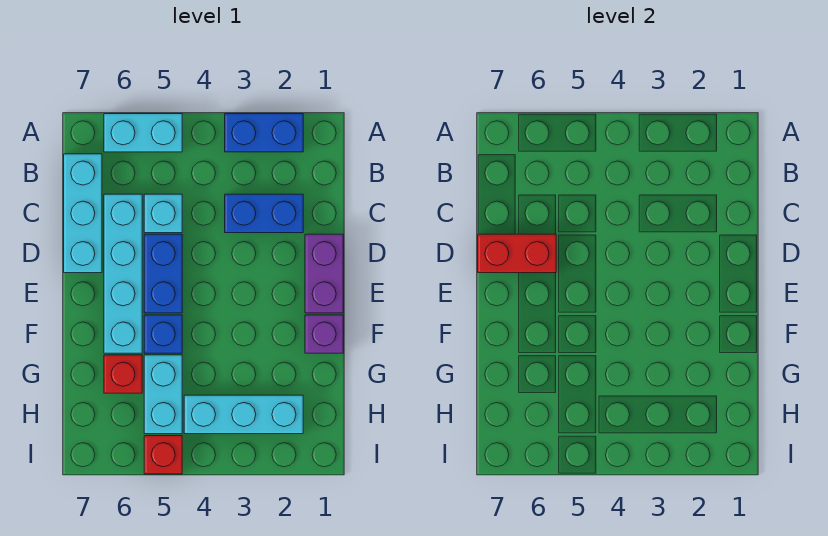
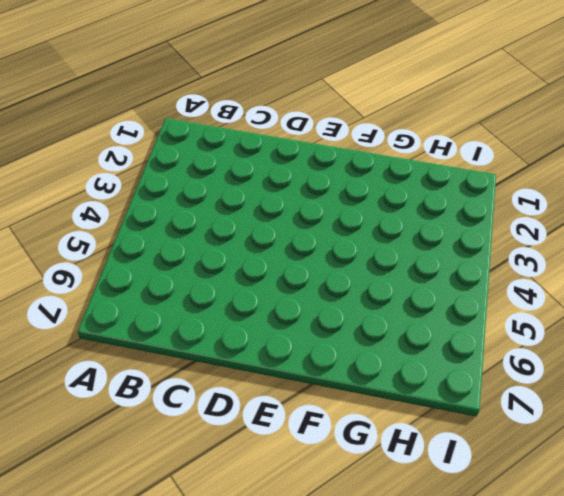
none -> blue 1x2 brick [225,114,303,152]
none -> cyan 1x2 brick [104,114,182,152]
none -> cyan 1x3 brick [64,154,102,273]

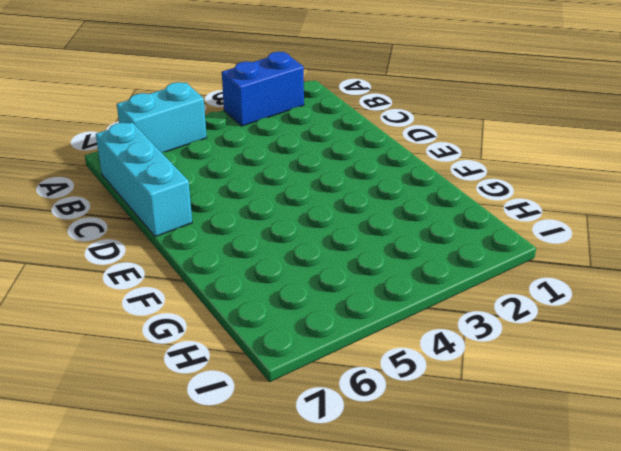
none -> blue 1x2 brick [225,194,303,233]
none -> cyan 1x1 brick [144,194,182,233]
none -> cyan 1x4 brick [104,194,142,353]

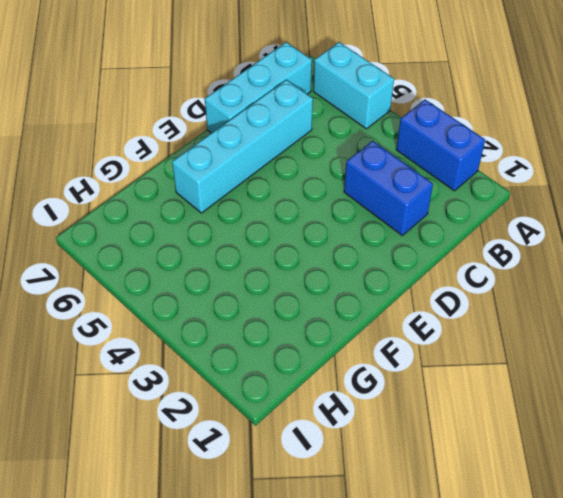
none -> cyan 1x1 brick [144,194,182,233]
none -> purple 1x2 brick [305,234,343,313]
none -> blue 1x2 brick [144,234,182,313]

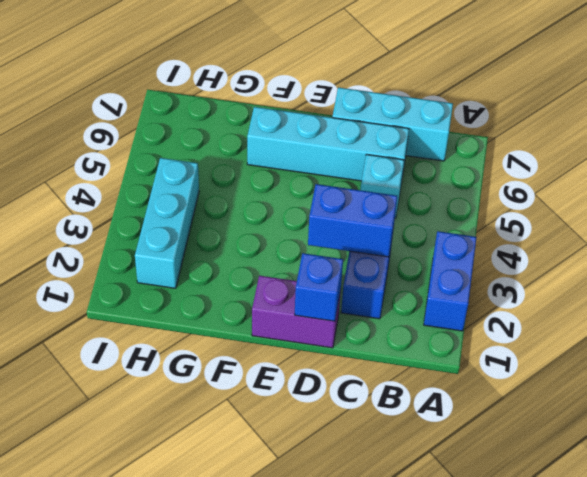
blue 1x2 brick [308,184,397,257] -> blue 1x2 brick moved to [144,234,182,313]
blue 1x1 brick [295,253,343,321] -> blue 1x1 brick moved to [144,315,182,353]
none -> cyan 1x2 brick [104,114,182,152]
none -> purple 1x1 brick [305,315,343,353]
none -> cyan 1x2 brick [144,355,182,434]

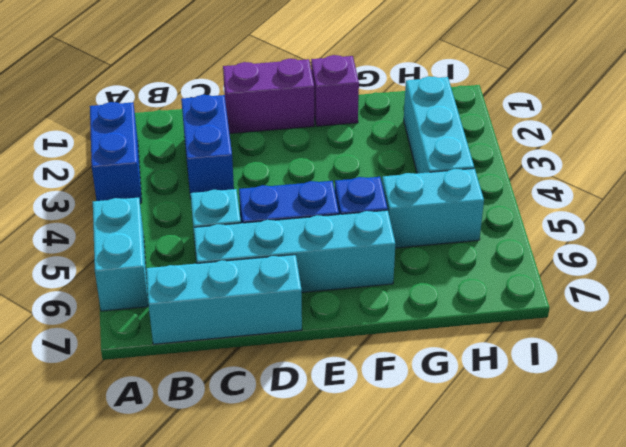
none -> red 1x1 brick [104,355,142,393]
none -> red 1x1 brick [144,436,182,474]
none -> red 1x2 brick [478,234,556,273]

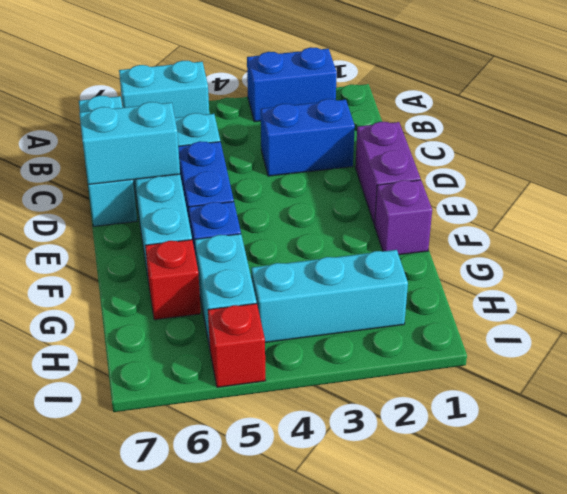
cyan 1x2 brick [79,102,180,185] -> red 1x2 brick [478,234,556,273]

